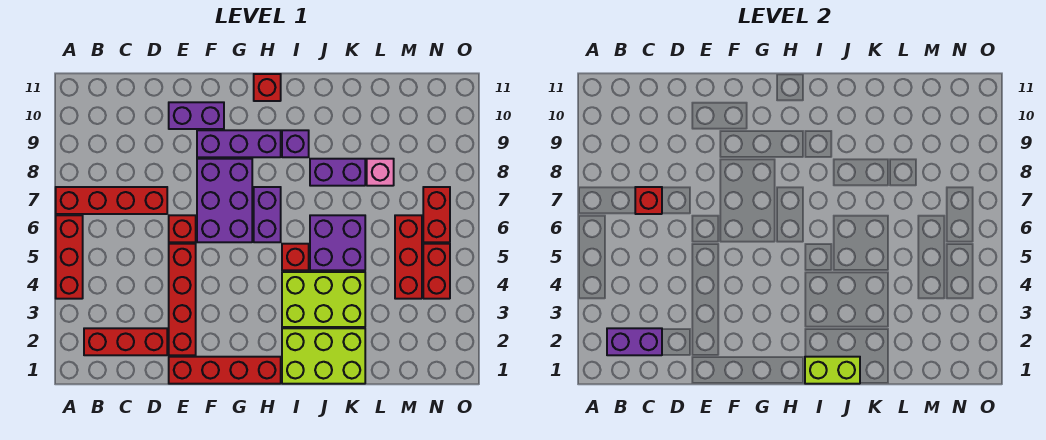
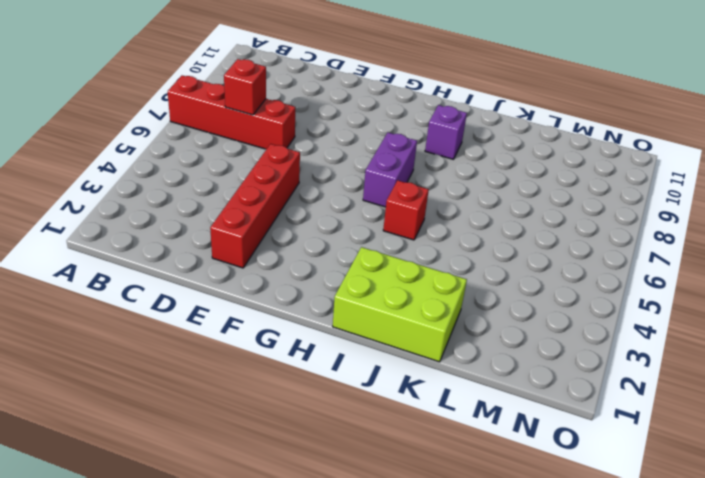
none -> red 1x3 brick [56,215,83,299]
none -> red 1x3 brick [84,328,167,355]
none -> red 1x4 brick [169,357,281,384]

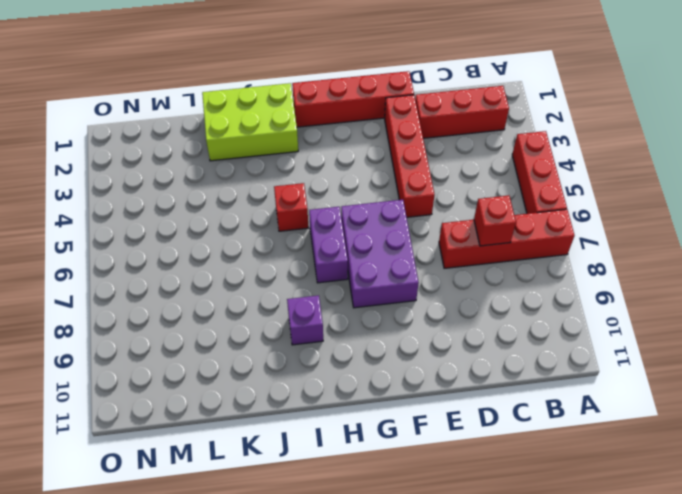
none -> red 1x1 brick [169,215,196,242]
none -> purple 1x2 brick [169,102,224,129]
none -> purple 1x3 brick [197,130,281,157]

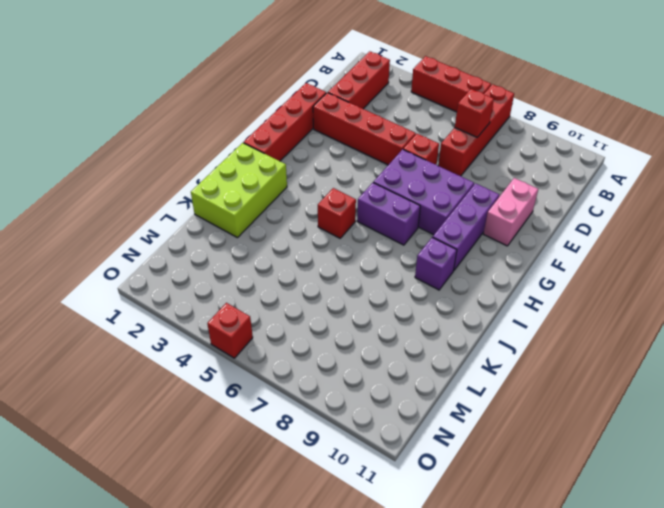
pink 1x2 brick [484,178,538,246] -> purple 1x2 brick [169,102,224,129]
red 1x1 brick [207,303,253,358] -> red 1x1 brick moved to [254,74,281,101]
none -> lime 2x3 brick [282,272,365,327]
none -> purple 2x2 brick [310,215,365,270]
none -> purple 1x2 brick [310,159,365,186]

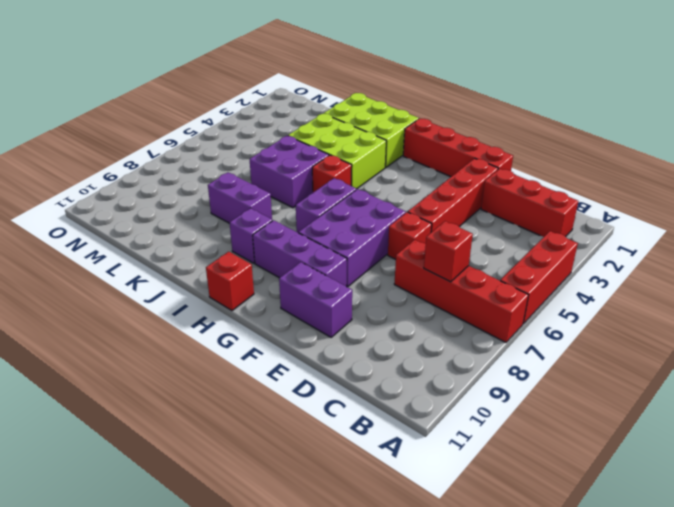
none -> pink 1x1 brick [367,159,394,186]
none -> red 1x3 brick [395,215,422,299]
none -> red 1x2 brick [423,244,450,299]

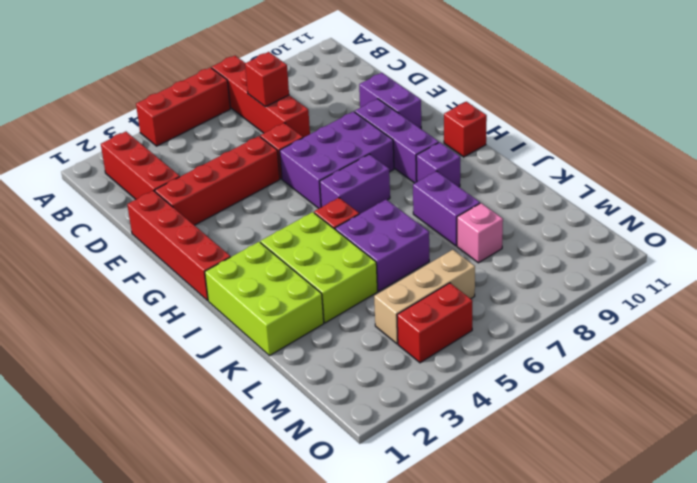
tan 1x3 brick [374,250,475,344] -> red 1x3 brick [395,215,422,299]
none -> red 1x2 brick [423,187,450,242]
none -> purple 1x2 brick [607,328,662,355]
none -> lime 1x2 brick [805,357,860,384]

